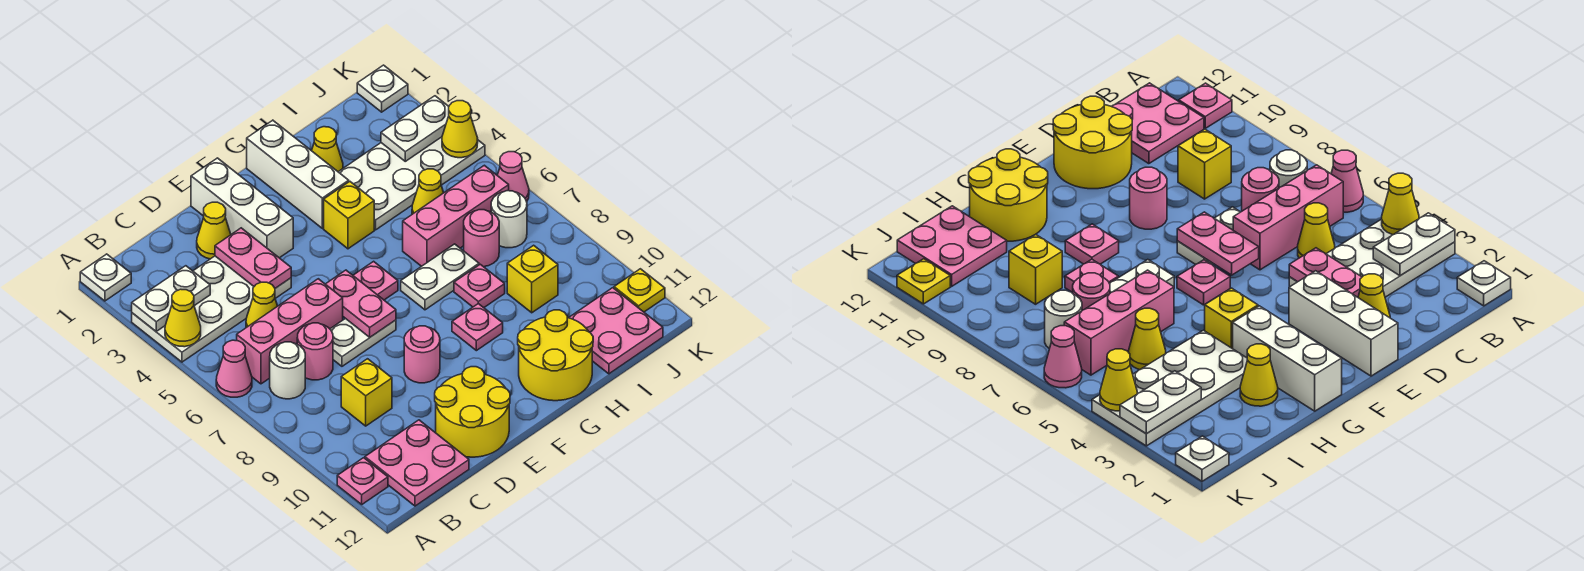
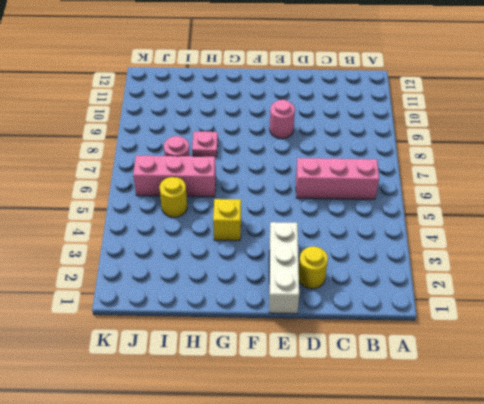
yellow 1x1 round brick [299,247,328,289] -> yellow 1x1 cone [197,202,231,259]
yellow 1x1 round brick [160,177,187,217] -> yellow 1x1 cone [412,169,444,214]
none -> white 1x1 plate [80,254,131,301]
none -> white 2x4 plate [132,256,291,362]
none -> pink 1x1 cone [216,340,252,397]
none -> pink 1x1 plate [337,458,388,504]

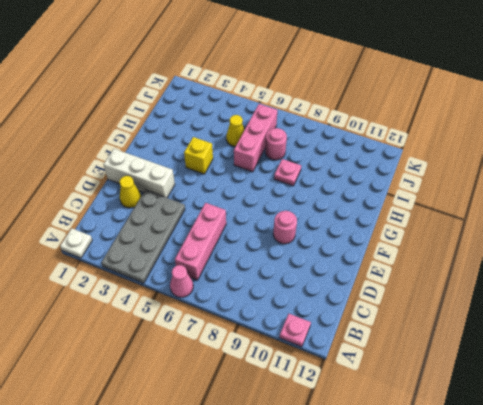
grey 2x4 plate [101,190,185,283] -> white 2x4 plate [132,256,291,362]
none -> white 1x1 round brick [270,342,305,399]
none -> pink 2x2 plate [365,420,469,506]
none -> yellow 1x1 cone [246,282,277,328]
none -> pink 1x1 round brick [297,323,333,380]

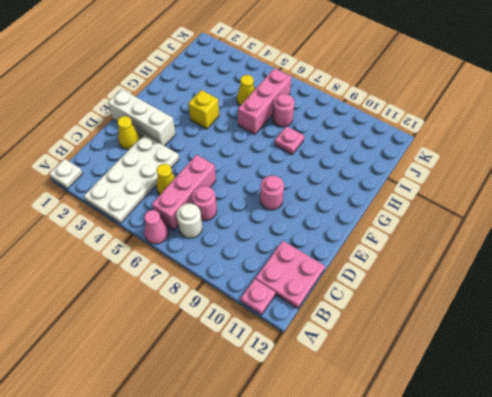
none -> yellow 1x1 brick [341,359,392,426]
none -> white 1x2 plate [330,318,396,366]
none -> yellow 2x2 round brick [435,367,510,457]
none -> pink 1x1 plate [353,261,398,300]

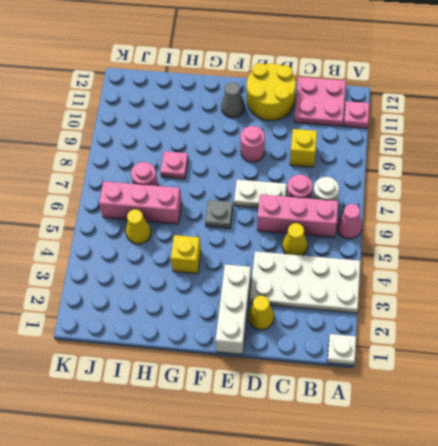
grey 1x1 plate [205,200,233,229] -> pink 1x1 plate [353,261,398,300]
grey 1x1 cone [221,82,245,118] -> none
none -> white 1x3 brick [247,120,349,228]
none -> white 1x2 plate [401,244,479,310]
none -> pink 1x1 plate [452,304,503,351]
none -> yellow 2x2 round brick [518,310,593,401]

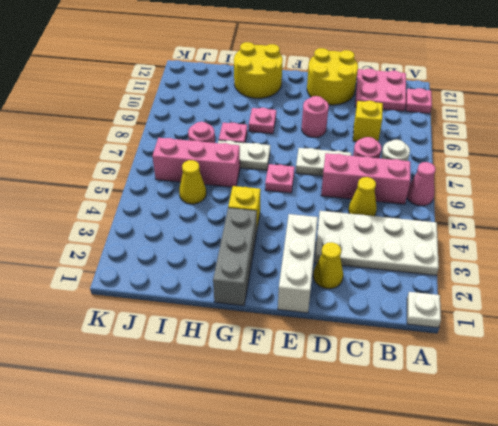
grey 1x3 brick [213,208,257,306] -> white 1x3 brick [247,120,349,228]
none -> yellow 1x1 cone [312,127,343,172]
none -> white 2x4 plate [339,137,485,230]
none -> yellow 1x1 brick [507,245,558,313]
none -> pink 2x2 plate [569,288,663,374]

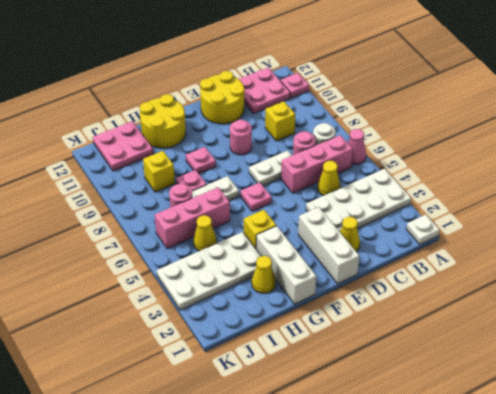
none -> white 1x1 round brick [491,191,527,248]
none -> white 1x1 plate [357,65,408,112]
none -> pink 1x1 cone [497,152,529,202]
none -> yellow 1x1 plate [614,269,665,312]

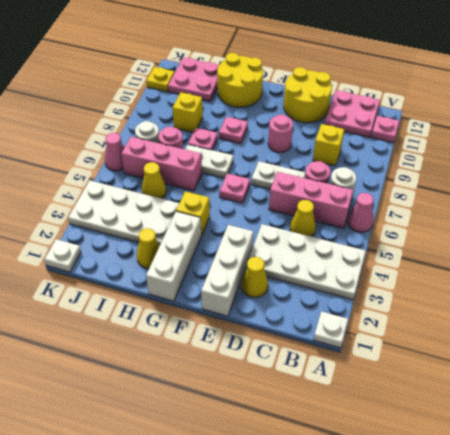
none -> white 1x2 plate [132,266,210,331]
none -> yellow 1x1 cone [165,289,201,347]
none -> pink 1x2 plate [215,228,291,288]
none -> pink 1x2 plate [326,270,396,337]

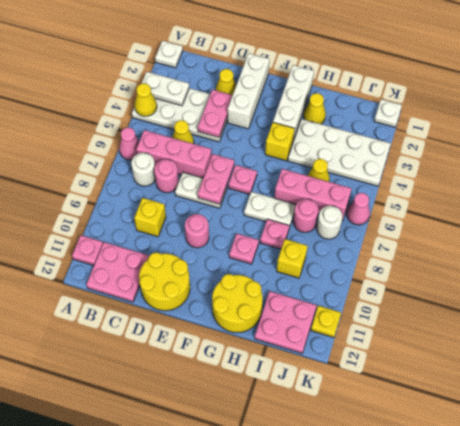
none -> white 1x2 plate [381,96,449,161]
none -> yellow 1x1 cone [442,101,478,158]

